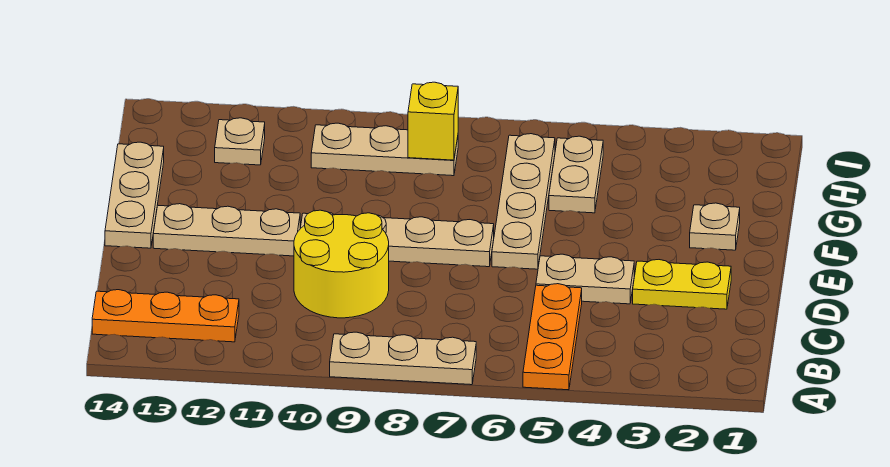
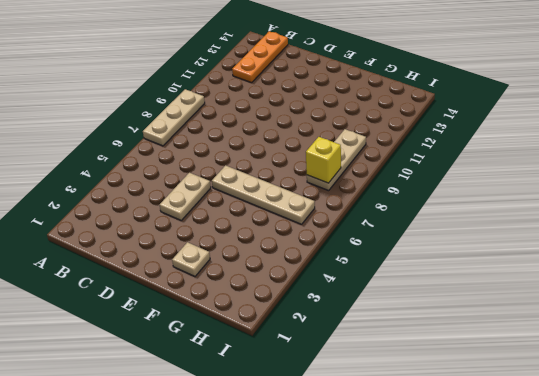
none -> orange 1x3 plate [523,284,582,390]
none -> yellow 2x2 round brick [294,210,389,318]
none -> yellow 1x2 plate [633,260,731,309]

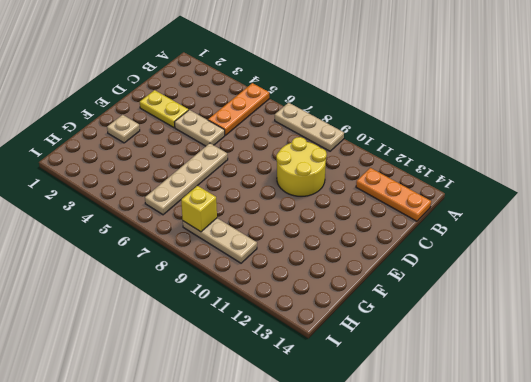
none -> tan 1x4 plate [300,213,494,267]
none -> tan 1x3 plate [153,204,300,256]
none -> tan 1x3 plate [105,142,164,248]

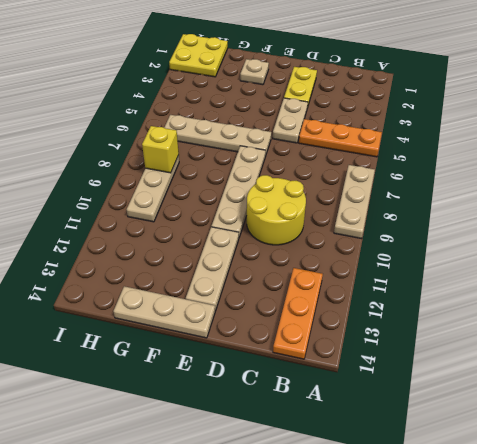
yellow 2x2 plate [169,34,228,77] -> none
none -> tan 1x2 plate [549,136,603,213]
none -> tan 1x1 plate [215,118,265,165]

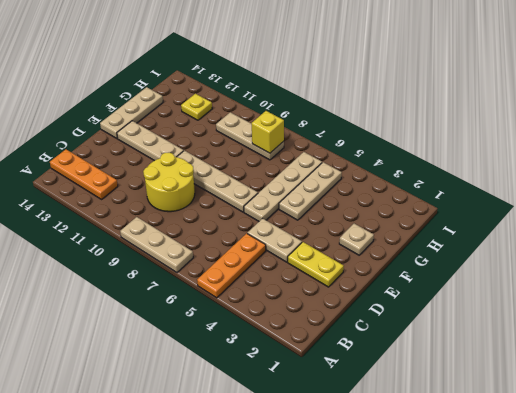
tan 1x3 plate [279,162,342,220] -> tan 1x2 plate [549,136,603,213]
yellow 1x1 plate [181,94,212,120] -> tan 1x1 plate [215,118,265,165]

